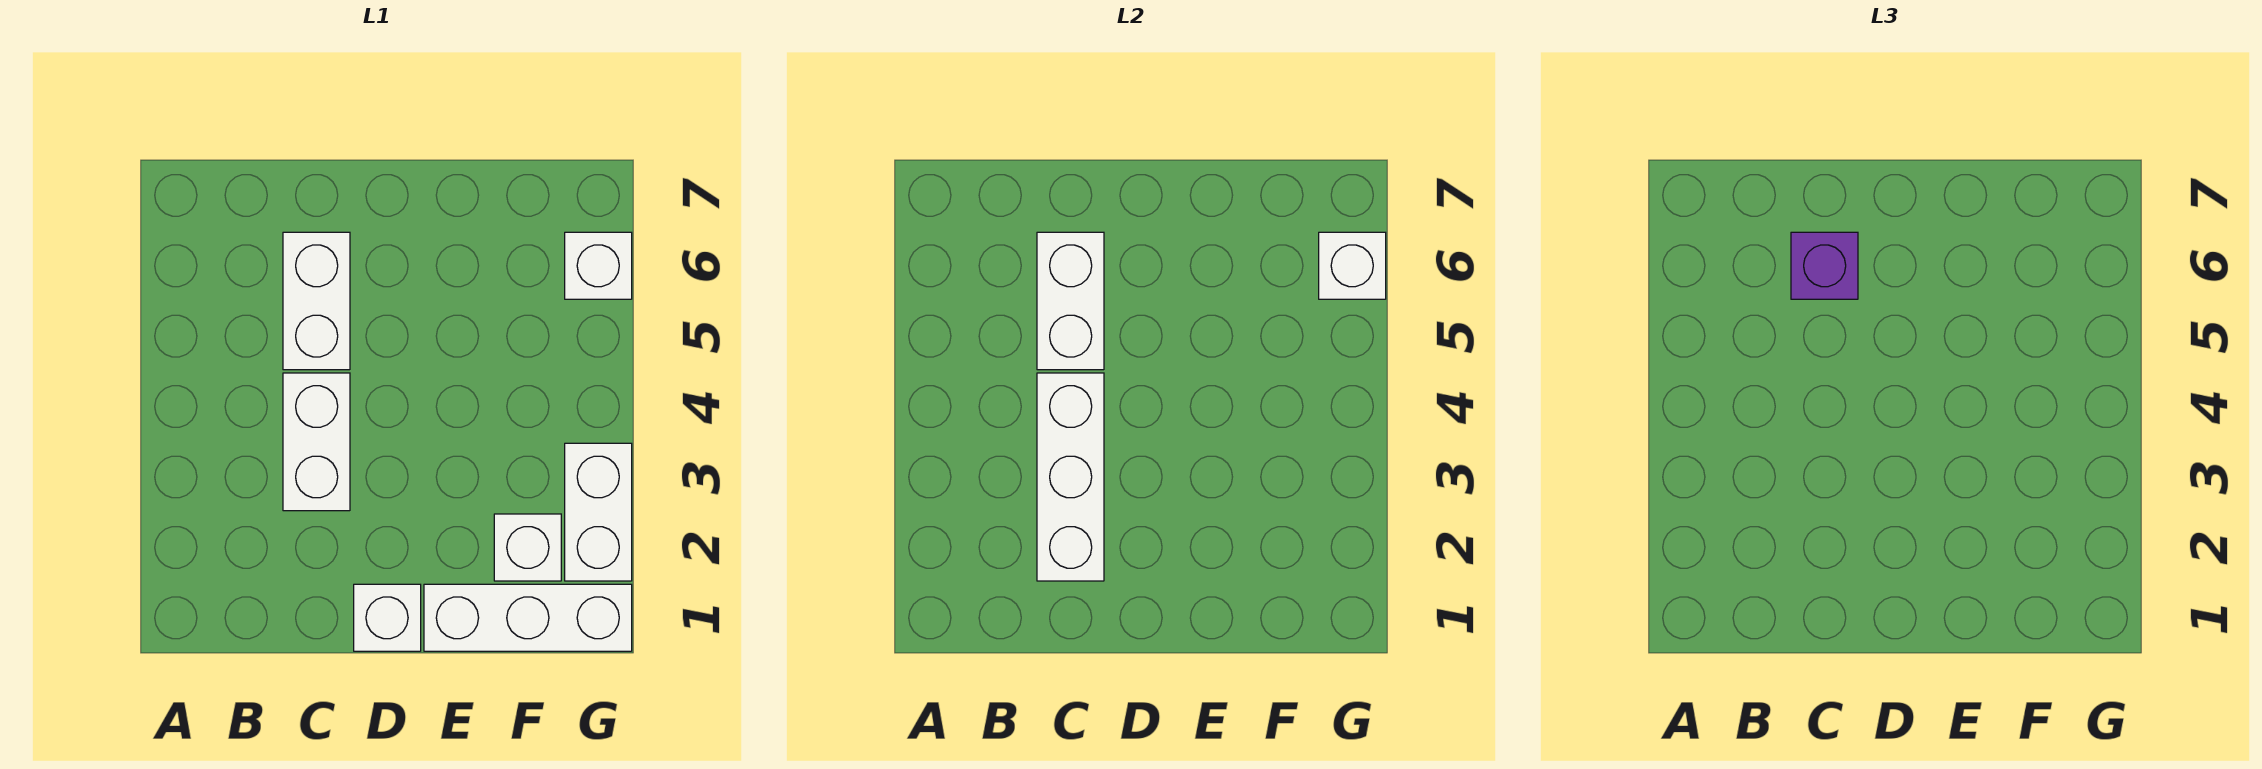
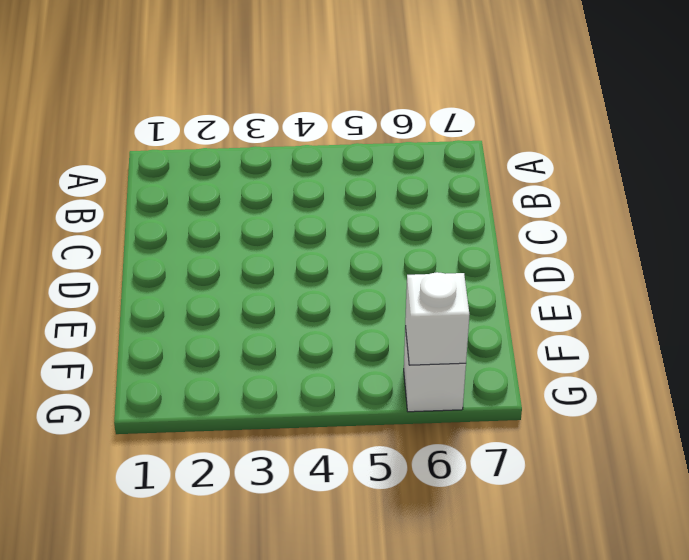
none -> white 1x2 brick [283,373,350,511]
none -> white 1x2 brick [283,232,350,370]

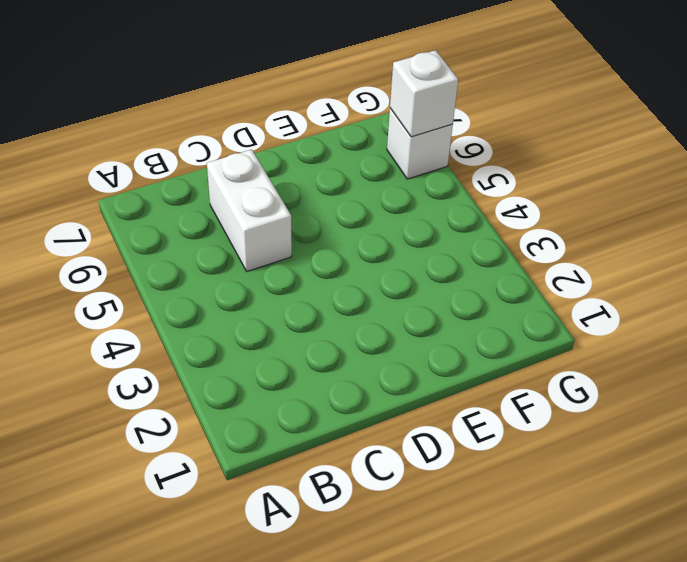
none -> white 1x2 brick [283,373,350,511]
none -> white 1x1 brick [354,584,421,651]

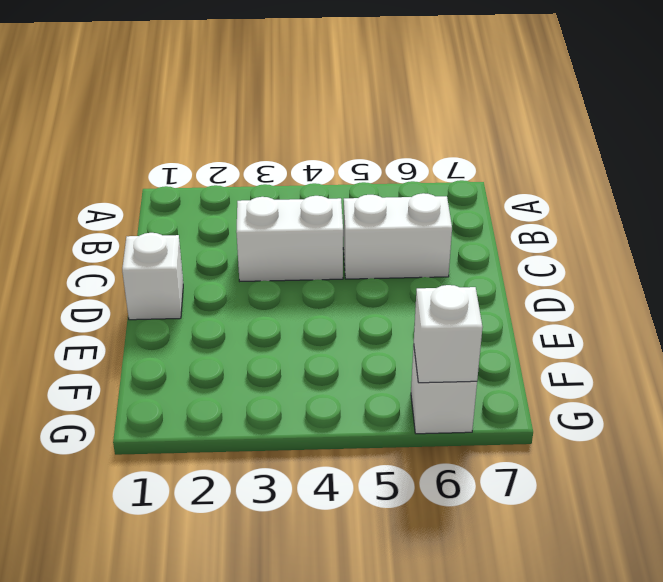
none -> white 1x3 brick [424,584,632,651]
none -> white 1x1 brick [494,514,561,581]

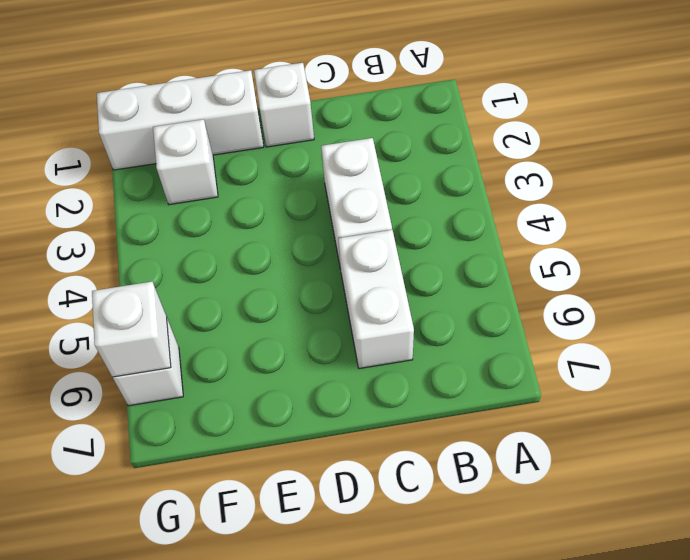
none -> white 1x2 brick [565,443,632,581]
none -> white 1x3 brick [1037,373,1104,581]

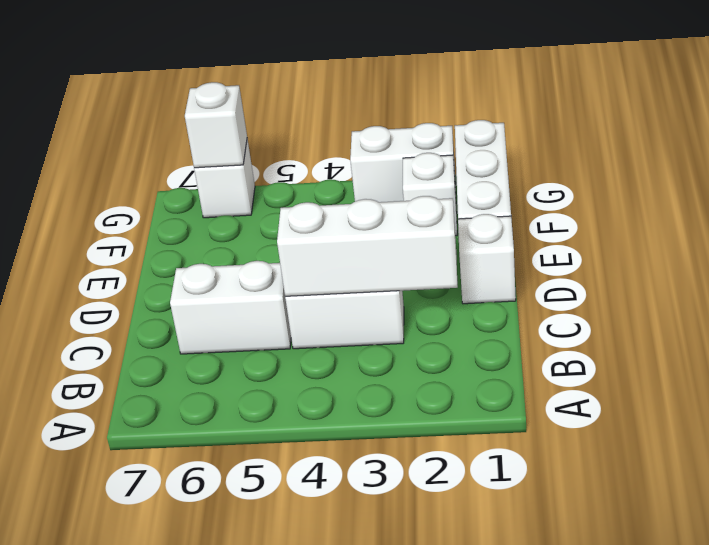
none -> white 1x2 brick [1037,232,1104,370]
none -> purple 1x1 brick [1791,232,1858,299]

